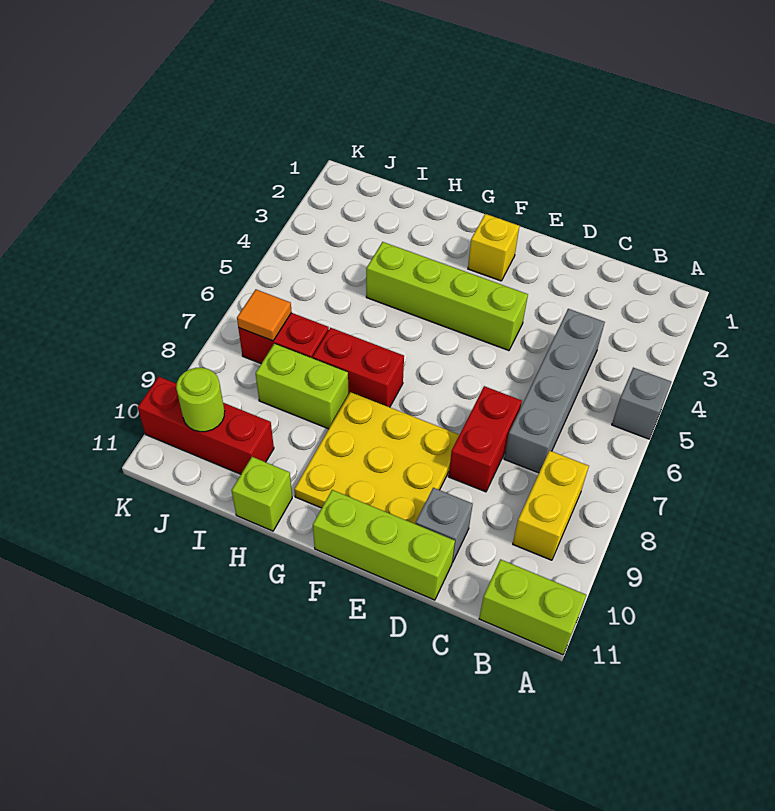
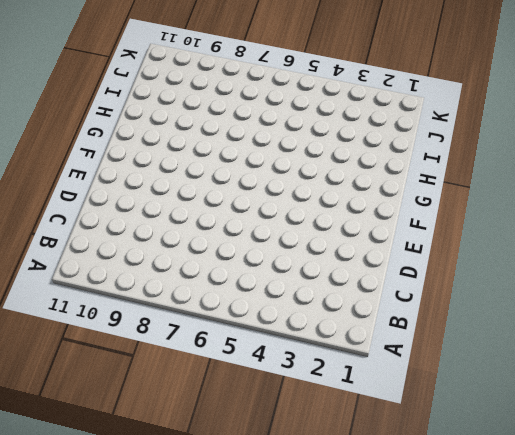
none -> grey 1x1 brick [612,368,671,439]
none -> lime 1x2 brick [479,559,586,655]
none -> yellow 1x2 brick [513,451,589,560]

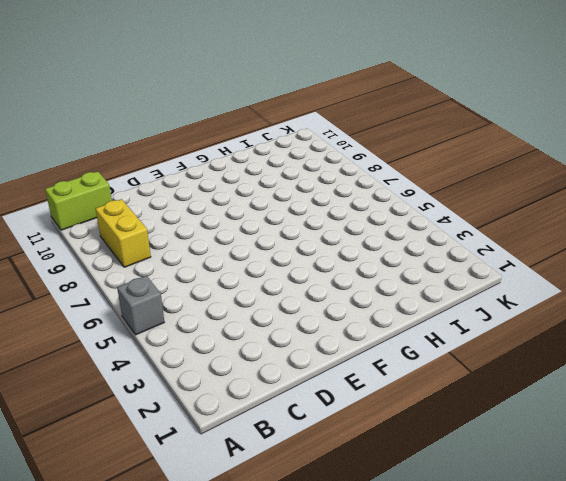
none -> grey 1x4 brick [504,309,605,473]
none -> red 1x2 brick [449,386,522,492]
none -> grey 1x1 brick [416,488,473,563]

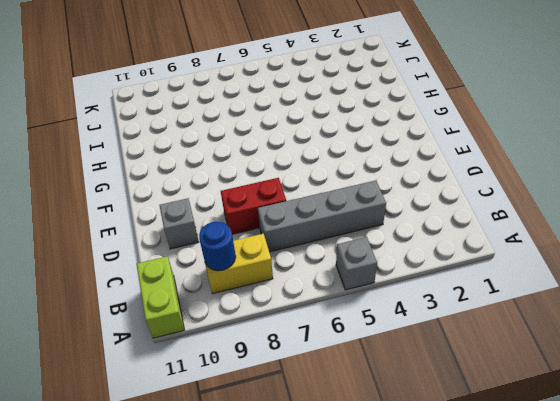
blue 1x1 round brick [199,222,236,271] -> none
none -> lime 1x3 brick [313,490,455,600]
none -> lime 1x4 brick [366,242,528,351]
none -> yellow 3x3 plate [294,392,459,524]

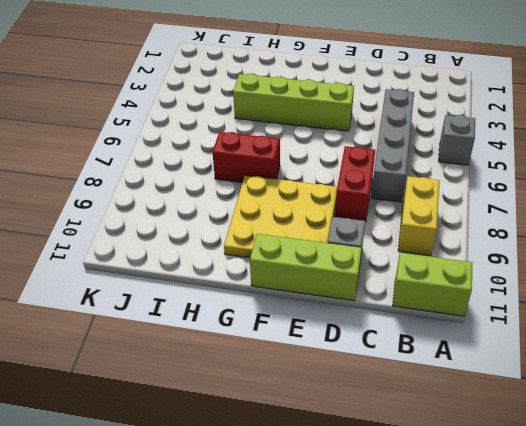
none -> yellow 1x1 brick [468,214,519,281]
none -> lime 1x2 brick [256,344,348,429]
none -> lime 1x1 brick [232,457,292,531]

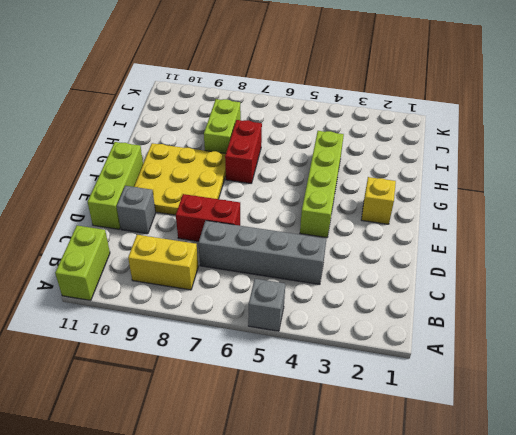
none -> lime 1x1 brick [232,457,292,531]
none -> red 1x2 brick [238,313,329,364]
none -> red 1x3 brick [138,377,274,474]

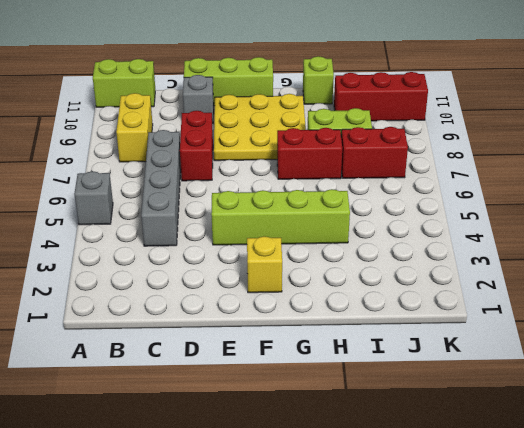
none -> orange 1x1 tile [237,289,292,341]
none -> lime 1x1 round brick [176,368,225,432]

